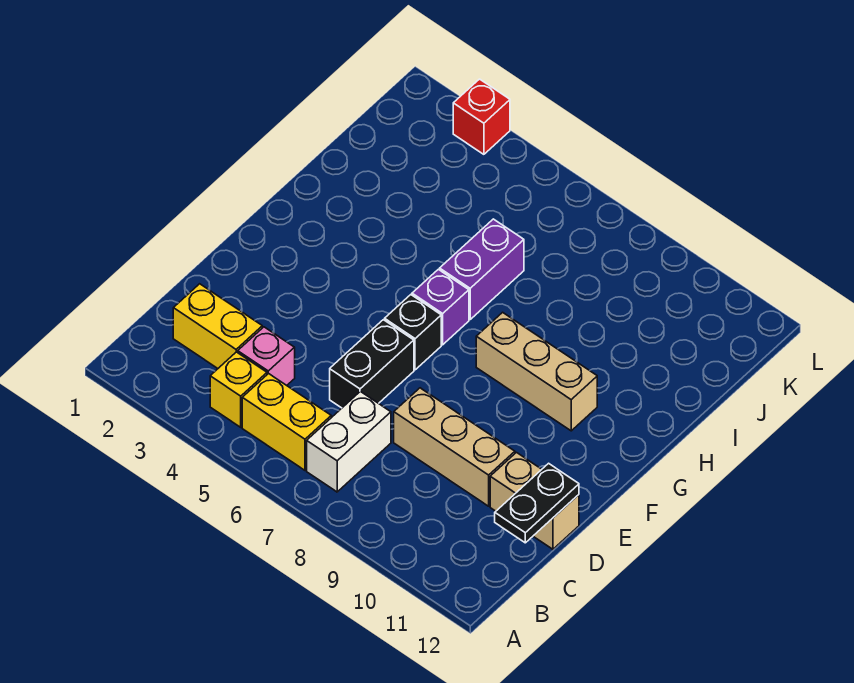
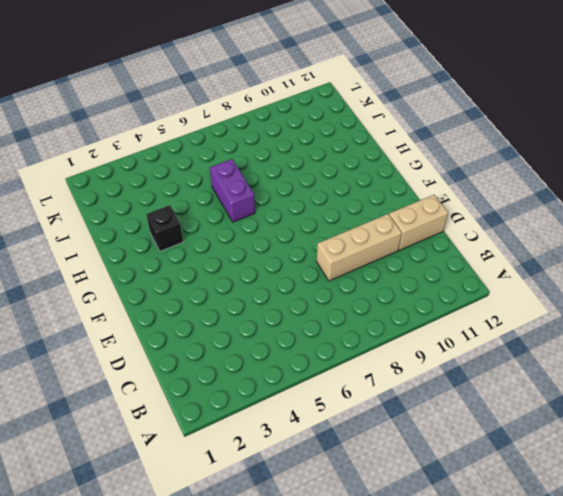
black 1x1 brick [146,205,183,251] -> black 1x1 brick moved to [385,295,441,370]
none -> yellow 1x1 brick [210,352,267,427]
none -> yellow 1x2 brick [242,373,331,470]
none -> white 1x2 brick [307,391,391,492]

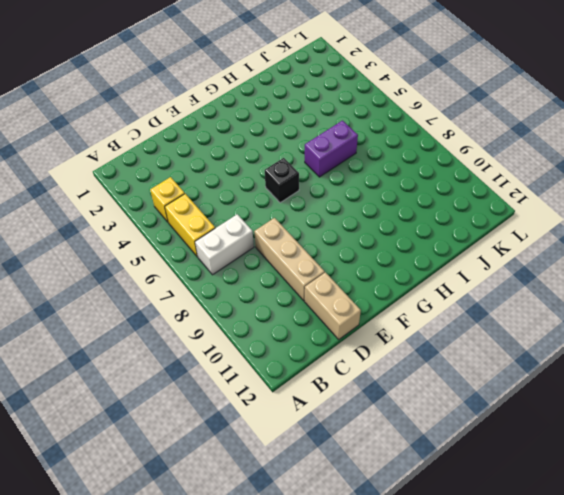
none -> yellow 1x2 brick [173,284,262,368]
none -> pink 1x1 brick [238,327,295,385]
none -> black 1x2 brick [330,320,414,408]

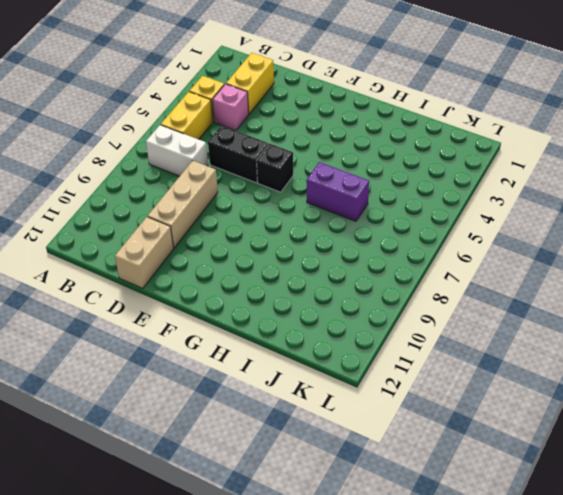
none -> purple 1x1 brick [412,269,469,345]
none -> tan 1x3 brick [476,312,597,431]
none -> red 1x1 brick [453,79,510,154]

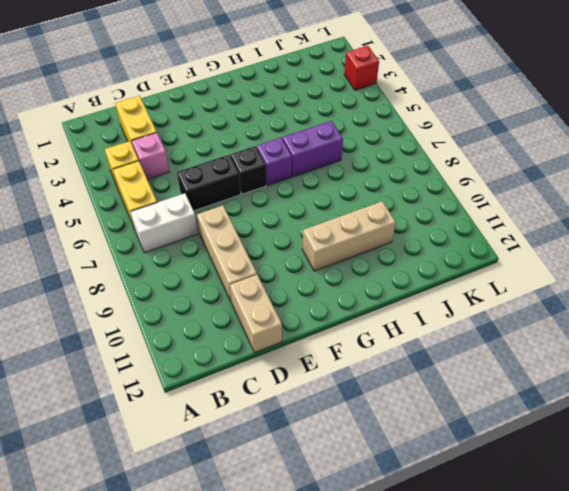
tan 1x3 brick [302,201,396,271] -> tan 1x3 brick turned to [476,312,597,431]
none -> black 1x2 plate [495,463,579,543]

